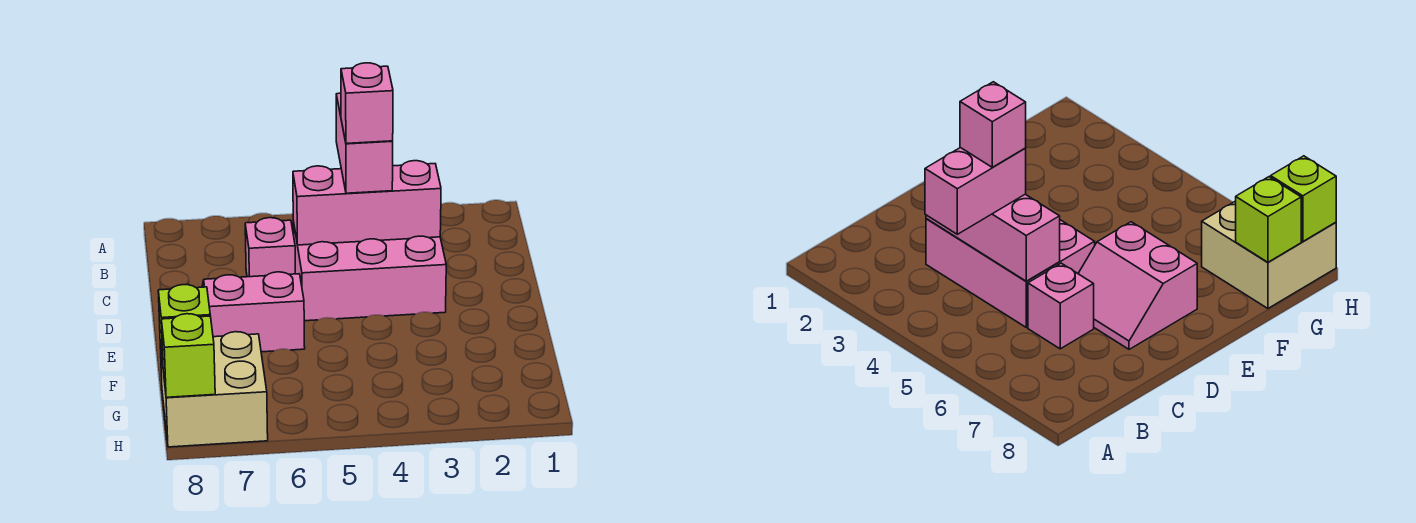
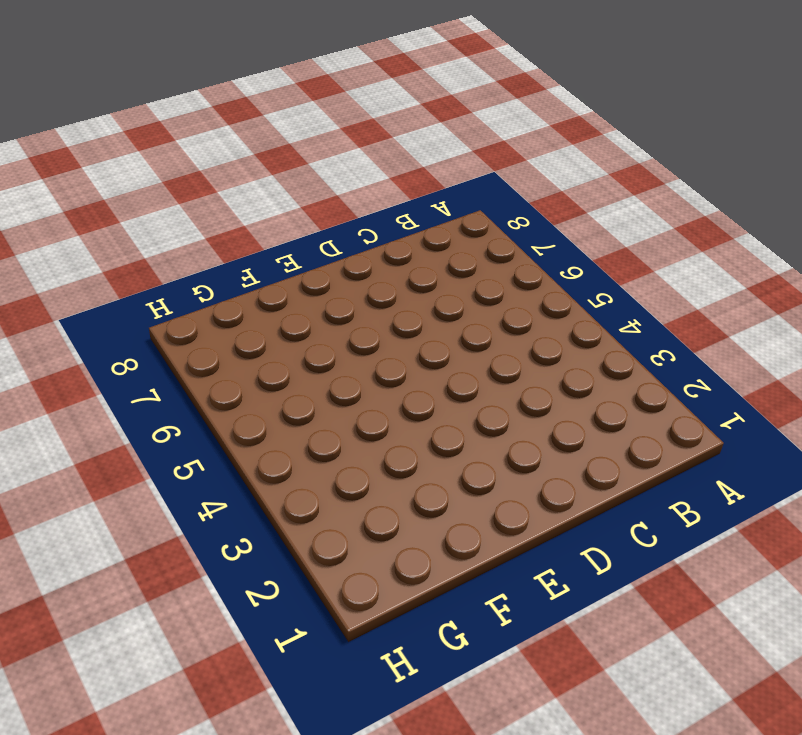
none -> pink 2x3 brick [293,221,446,321]
none -> pink 1x1 brick [245,218,295,277]

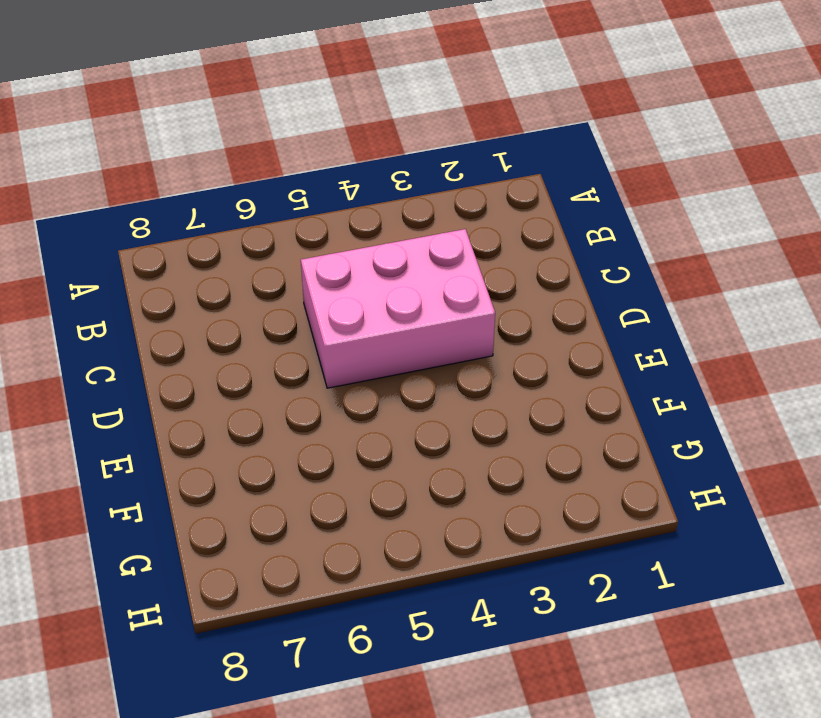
none -> pink 1x1 brick [245,218,295,277]
none -> pink 2x2 slope [202,272,305,352]

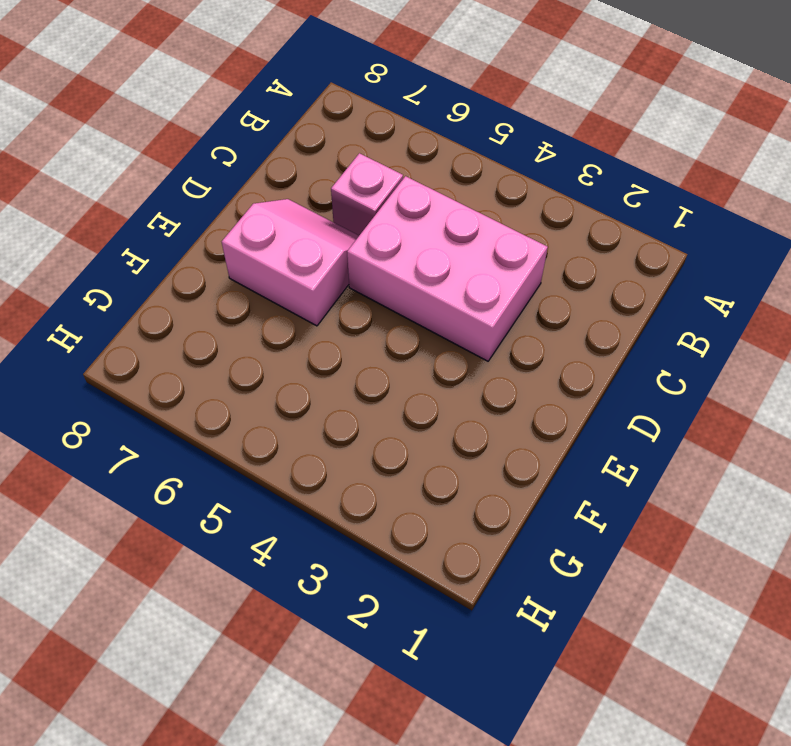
none -> tan 2x2 brick [160,332,268,447]
none -> pink 1x3 brick [293,161,441,245]

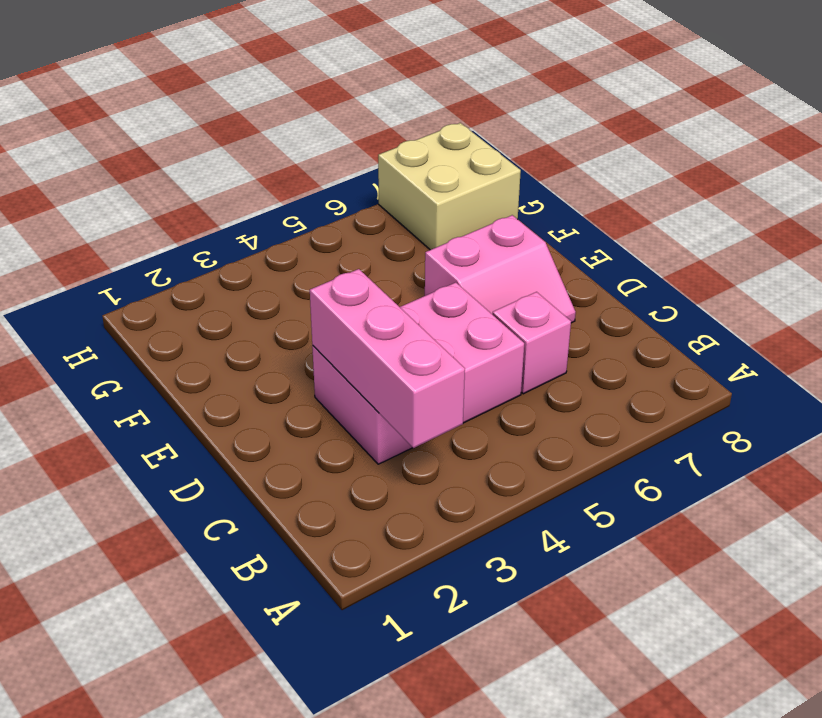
pink 1x3 brick [310,269,465,448] -> pink 1x3 brick turned to [293,161,441,245]
none -> lime 1x1 brick [158,285,210,362]
none -> lime 1x1 brick [161,314,215,397]

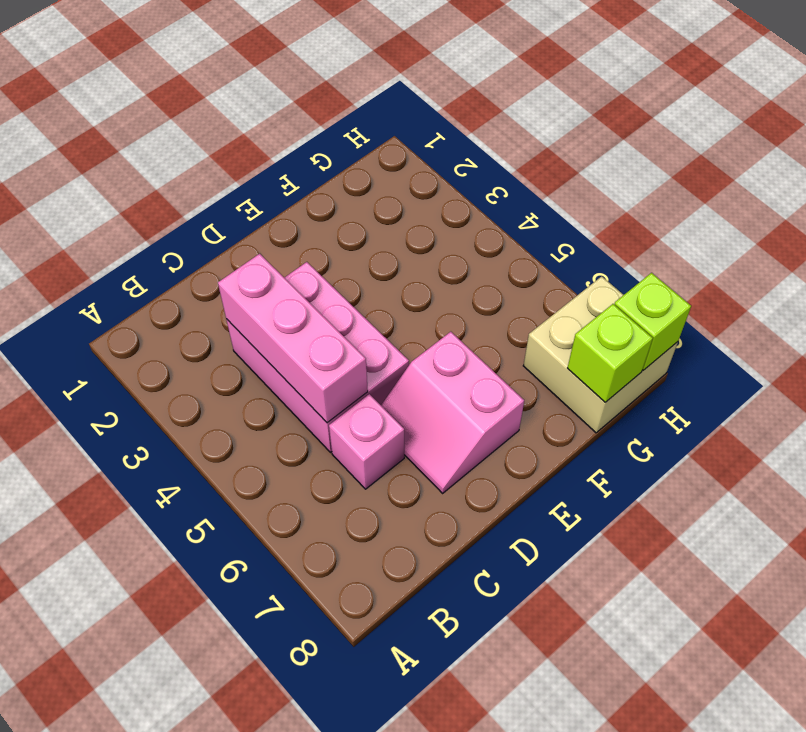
none -> pink 1x2 brick [336,93,393,193]
none -> pink 1x1 brick [341,63,393,143]

